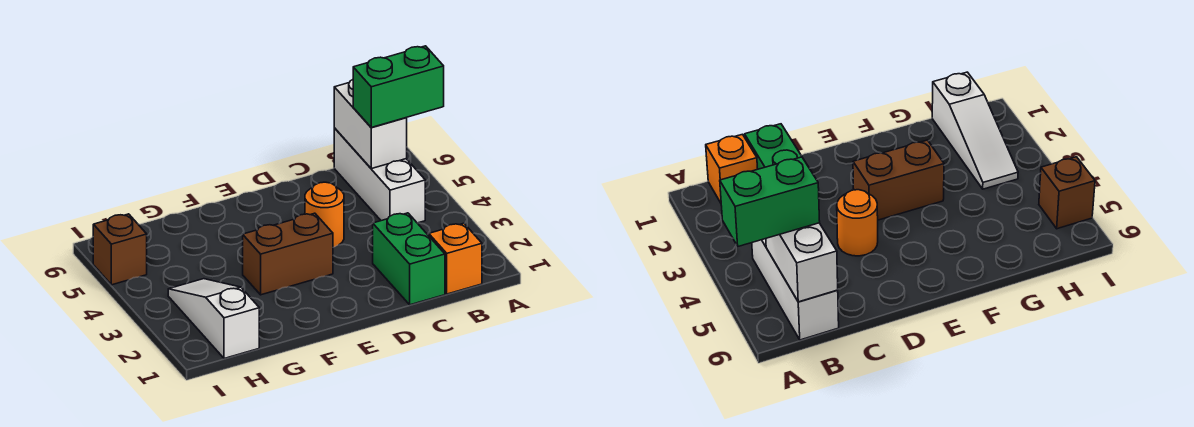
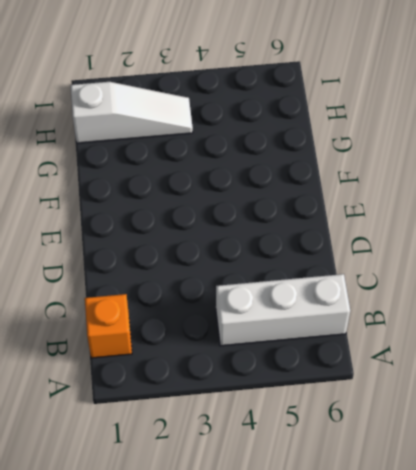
none -> green 1x2 brick [373,213,445,305]
none -> orange 1x1 round brick [305,182,344,247]

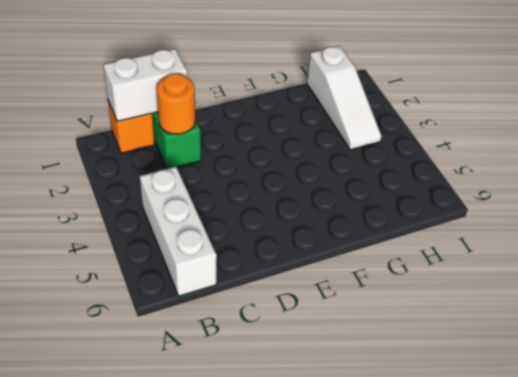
white 1x2 brick [103,49,187,121] -> white 1x2 brick turned to [334,80,407,169]
orange 1x1 round brick [157,73,195,134] -> orange 1x1 round brick moved to [305,182,344,247]
none -> brown 1x2 brick [243,213,333,295]
none -> brown 1x1 brick [93,214,147,285]

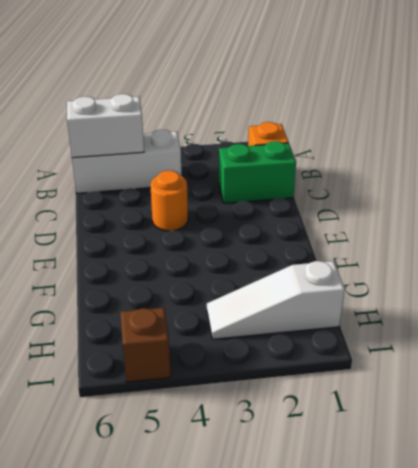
none -> brown 1x2 brick [243,213,333,295]
none -> green 1x2 brick [353,46,444,127]

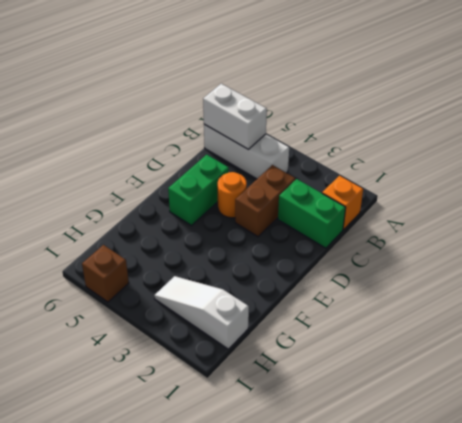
brown 1x2 brick [235,165,295,237] -> brown 1x2 brick moved to [243,213,333,295]
green 1x2 brick [168,155,229,225] -> green 1x2 brick moved to [353,46,444,127]

